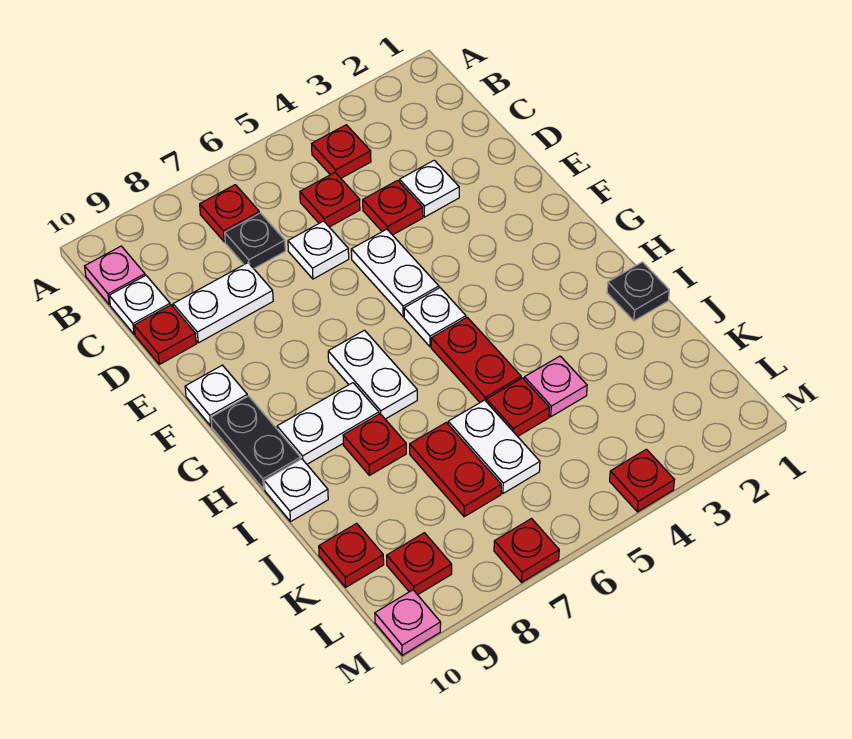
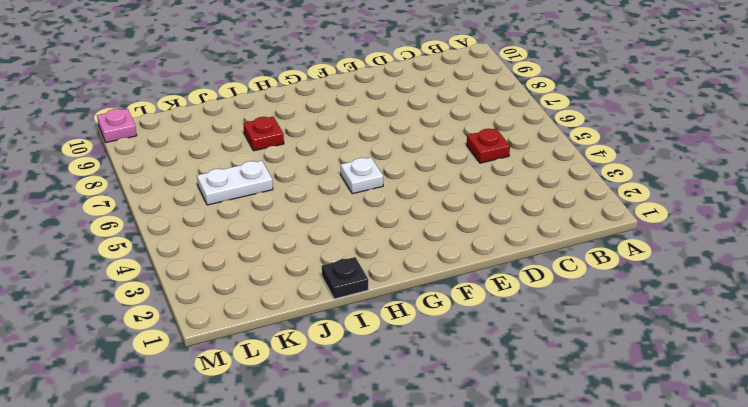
none -> red 1x1 plate [312,125,371,178]
none -> red 1x1 plate [200,185,259,242]
none -> pink 1x1 plate [85,246,145,305]
none -> black 1x1 plate [225,213,285,269]

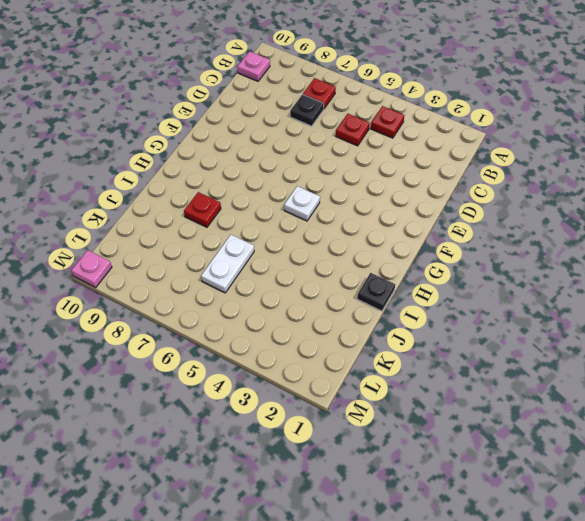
none -> white 1x1 plate [109,275,170,334]
none -> white 1x1 plate [400,160,459,217]
none -> red 1x1 plate [363,180,423,235]
none -> white 1x1 plate [288,221,349,279]

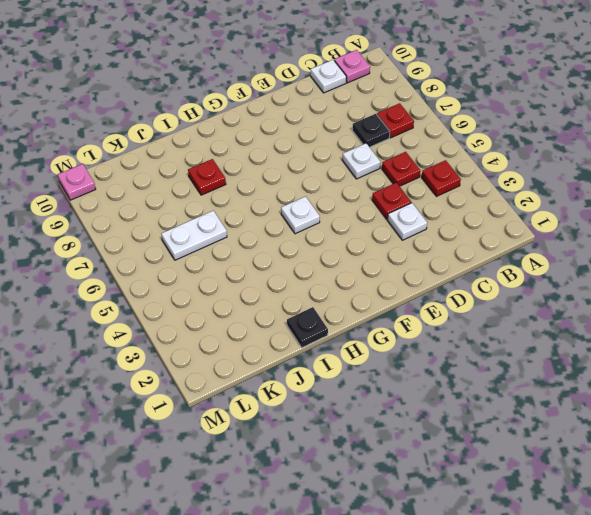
none -> white 1x2 plate [173,263,273,343]
none -> red 1x1 plate [134,305,196,364]
none -> white 1x2 plate [351,229,439,317]
none -> white 1x1 plate [185,365,247,426]

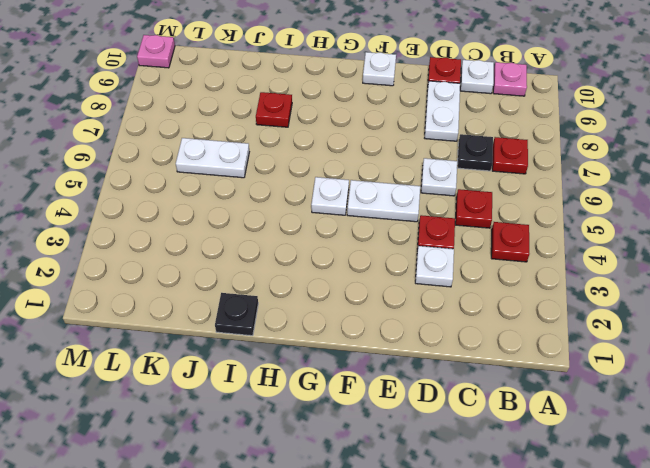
none -> white 1x2 plate [328,330,417,419]
none -> black 1x2 plate [211,396,301,489]
none -> red 1x2 plate [431,317,521,402]
none -> white 1x2 plate [277,383,379,464]

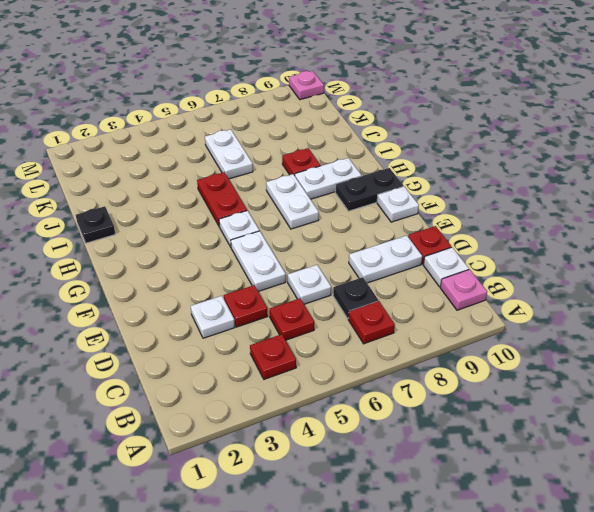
black 1x2 plate [335,168,403,211] -> black 1x2 plate turned to [211,396,301,489]
none -> white 1x1 plate [264,459,328,521]
none -> pink 1x1 plate [524,356,587,417]
none -> red 1x1 plate [486,378,549,436]
none -> red 1x2 plate [410,423,501,517]

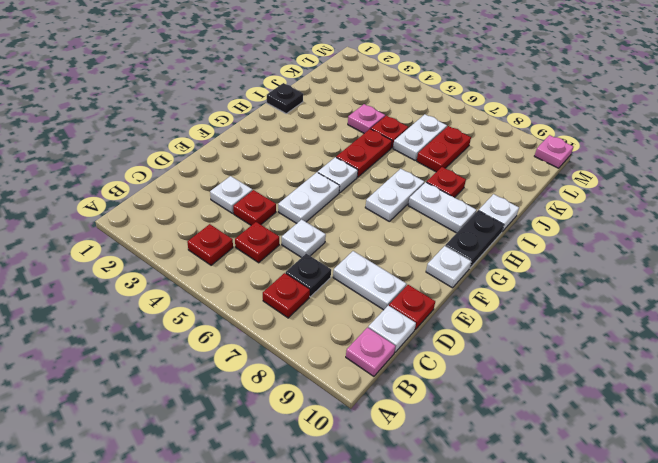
none -> red 1x1 plate [319,523,384,587]
none -> red 1x1 plate [387,533,452,595]
none -> red 1x1 plate [610,449,674,512]
none -> red 1x1 plate [494,519,559,582]

